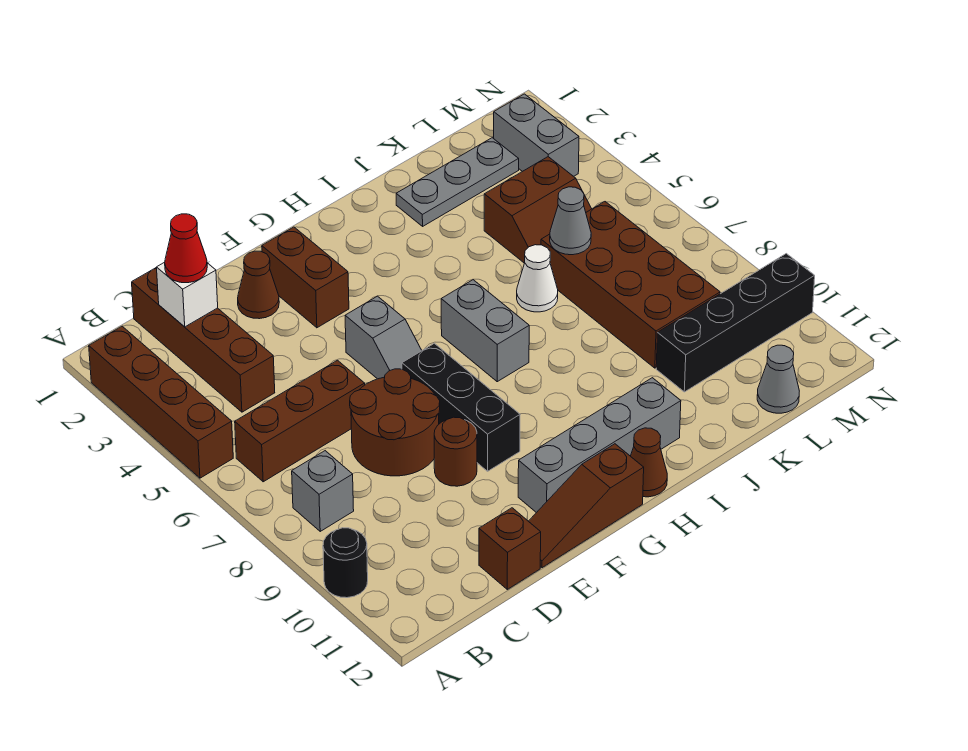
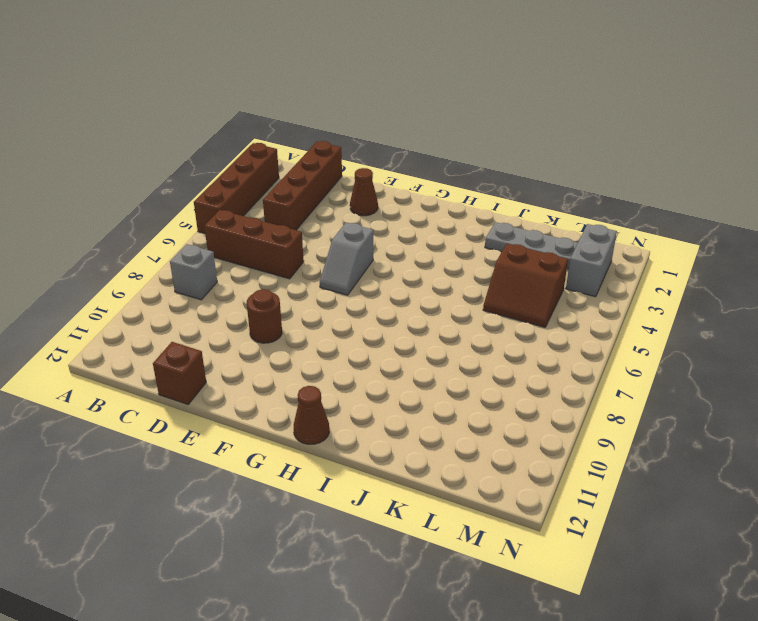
none -> black 1x1 round brick [323,528,368,598]
none -> brown 2x2 round brick [350,369,440,476]
none -> brown 1x3 slope [529,444,644,568]

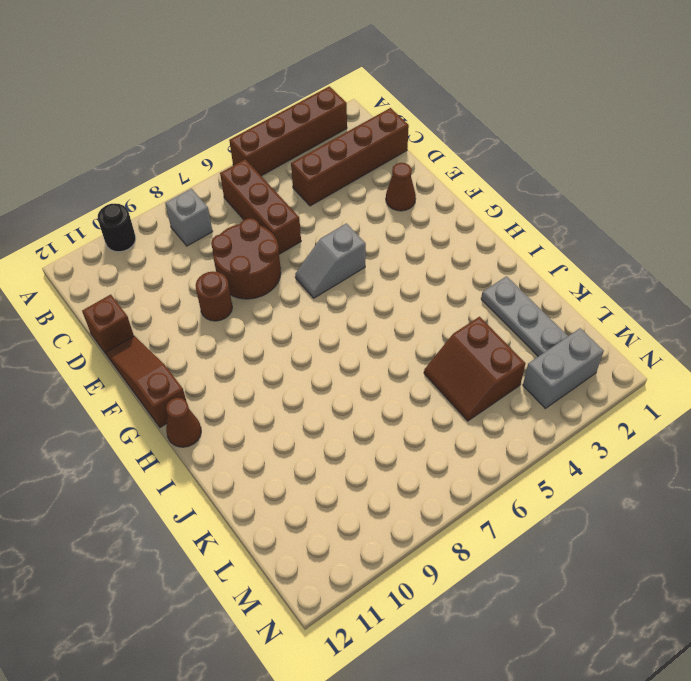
none -> brown 1x2 brick [262,227,349,328]
none -> black 1x3 brick [402,343,520,471]
none -> grey 1x4 brick [518,378,681,513]

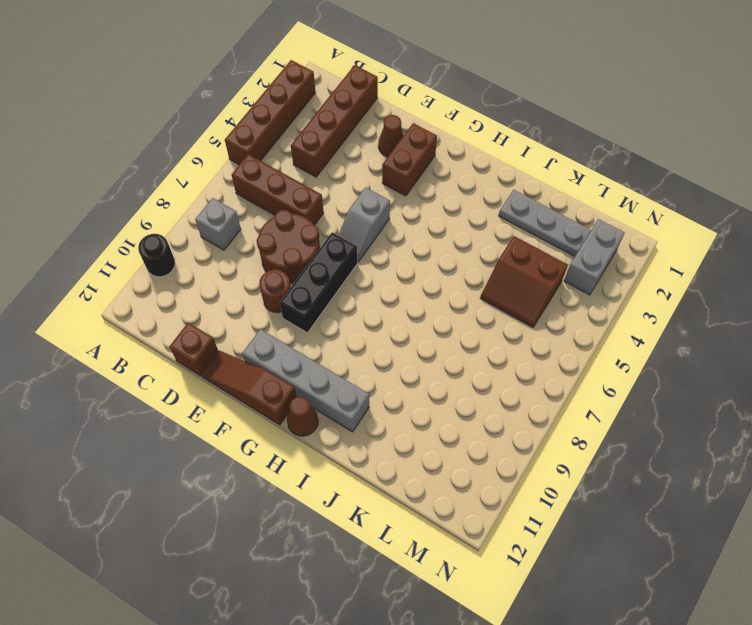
none -> grey 1x2 brick [441,280,529,382]
none -> white 1x1 cone [517,245,558,312]
none -> brown 2x4 brick [541,202,720,368]

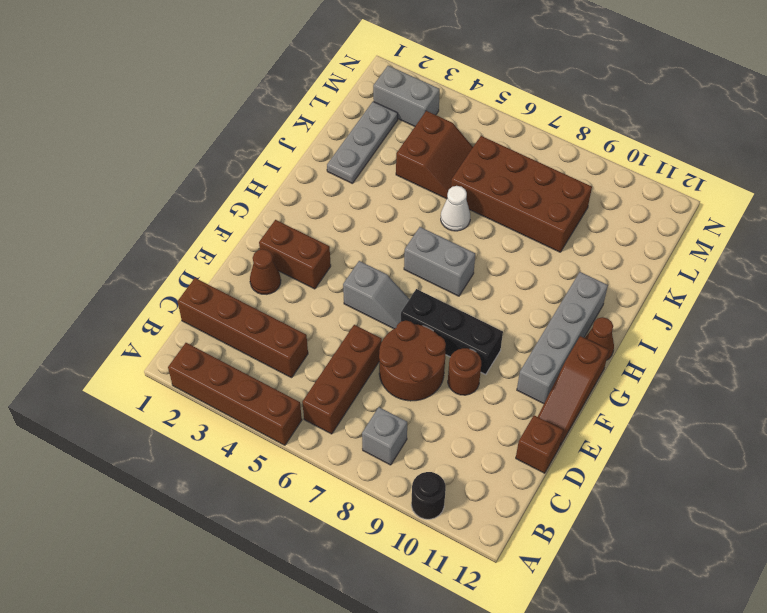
none -> black 1x4 brick [656,254,815,392]
none -> grey 1x1 cone [757,345,799,413]
none -> white 1x1 brick [157,262,218,327]

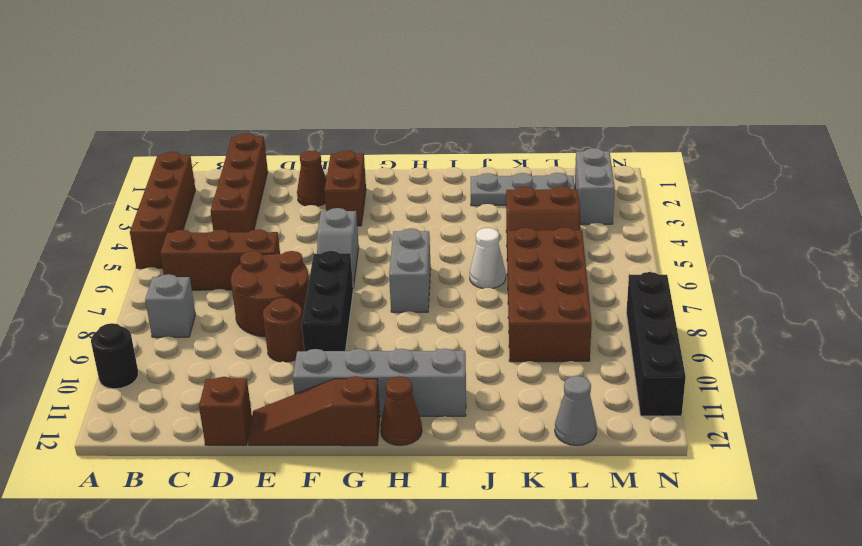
black 1x4 brick [626,272,686,416] -> black 1x4 brick turned to [656,254,815,392]
none -> white 1x1 brick [157,262,218,327]
none -> grey 1x1 cone [550,187,591,255]
none -> red 1x1 cone [165,214,207,283]

